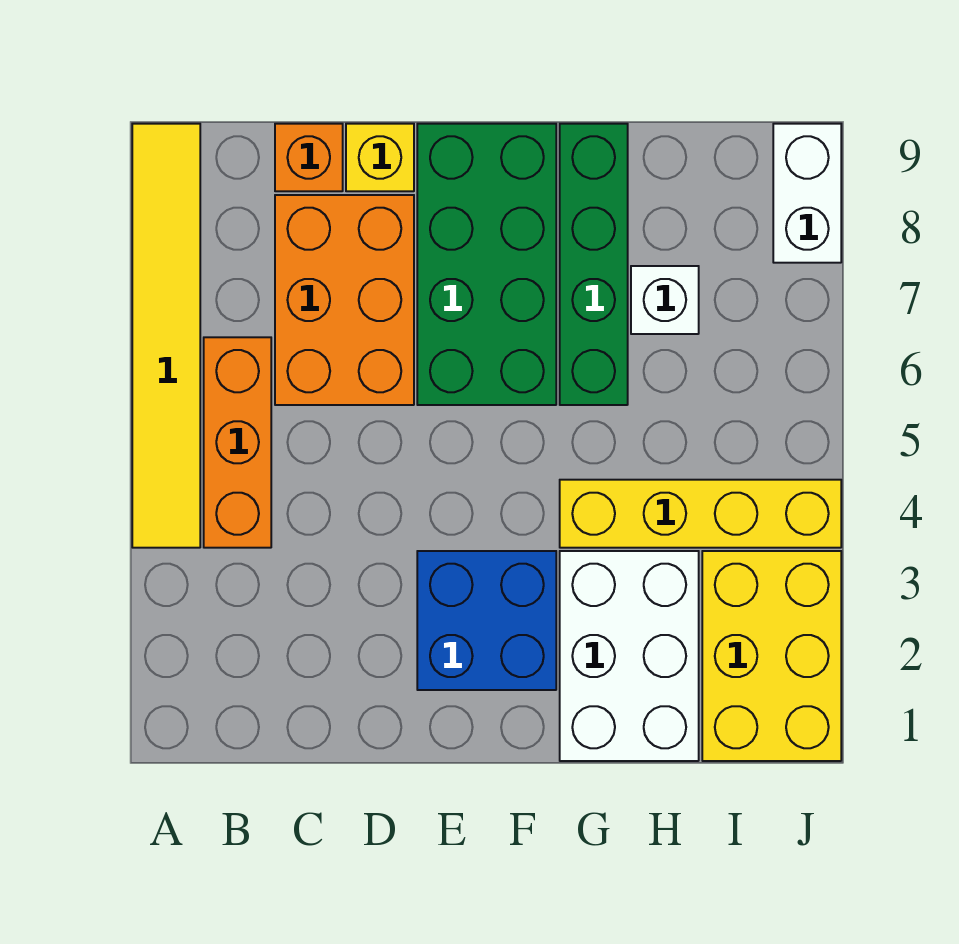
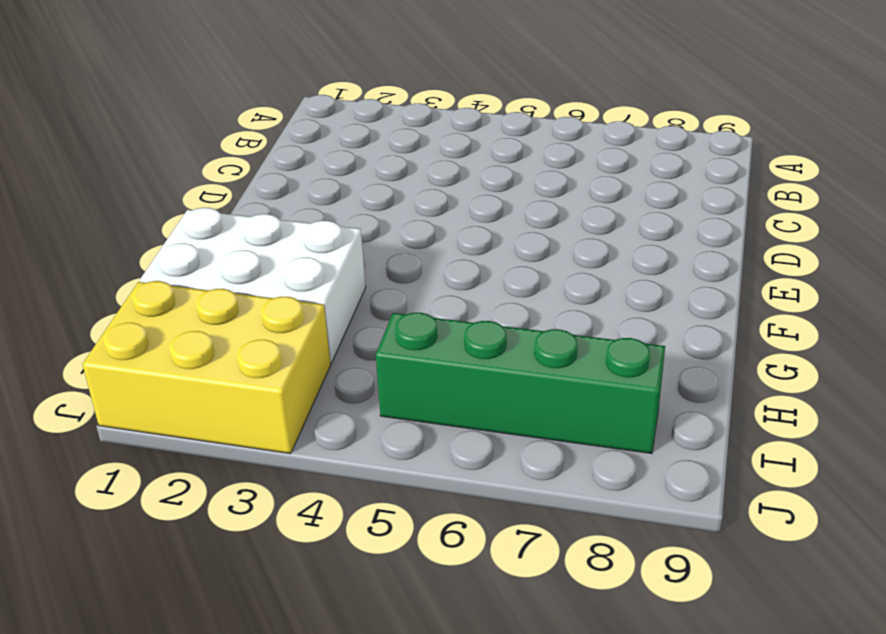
green 1x4 brick [376,313,665,454] -> green 1x4 brick moved to [560,124,628,405]
none -> yellow 1x6 tile [132,124,200,548]
none -> orange 1x3 brick [204,337,271,548]
none -> orange 2x3 brick [275,195,414,405]

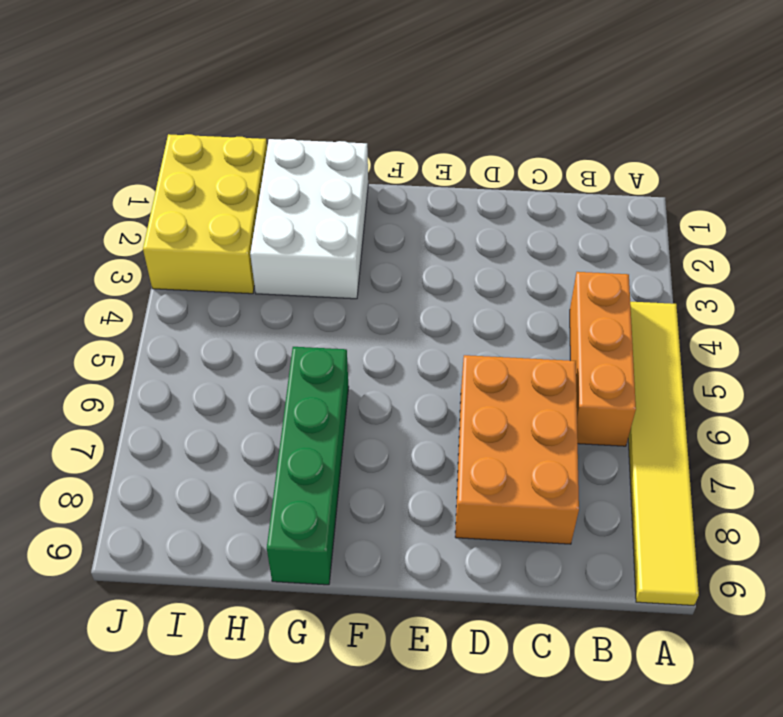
none -> orange 1x1 brick [275,124,343,191]
none -> yellow 1x1 brick [346,124,414,191]
none -> blue 2x2 brick [417,551,556,690]

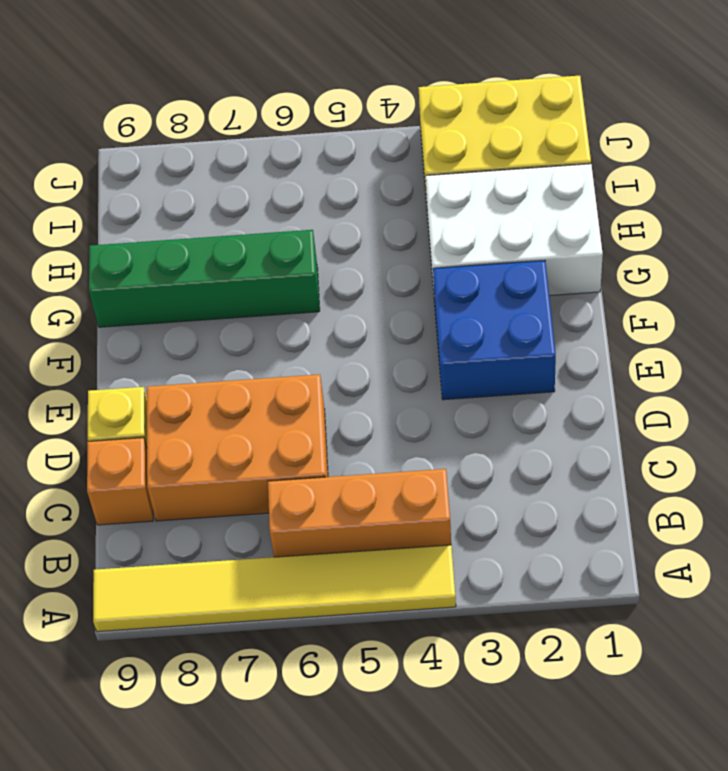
none -> green 2x4 brick [417,124,556,405]
none -> yellow 1x4 brick [560,480,841,548]
none -> white 1x1 brick [631,266,699,334]

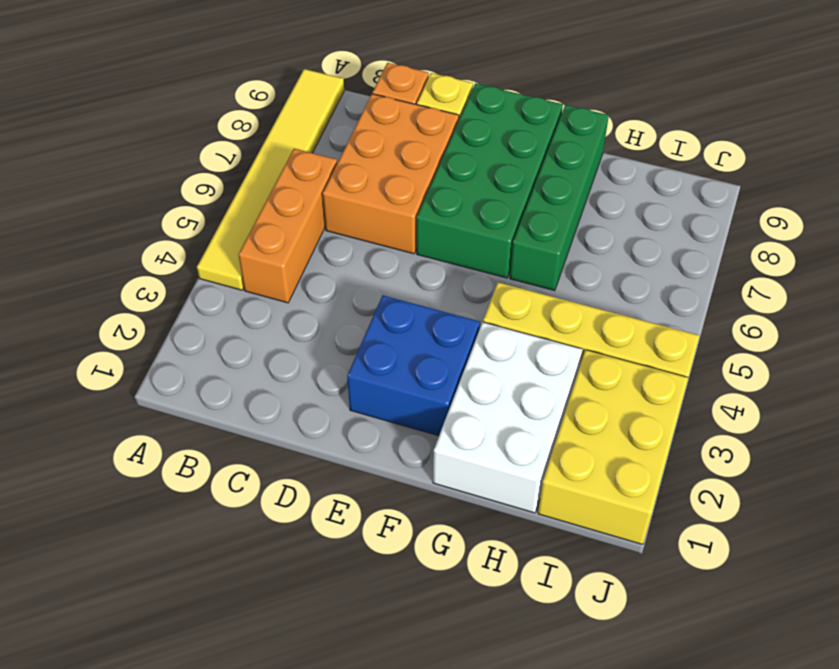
none -> white 1x1 brick [631,266,699,334]
none -> white 1x2 brick [773,124,841,263]

